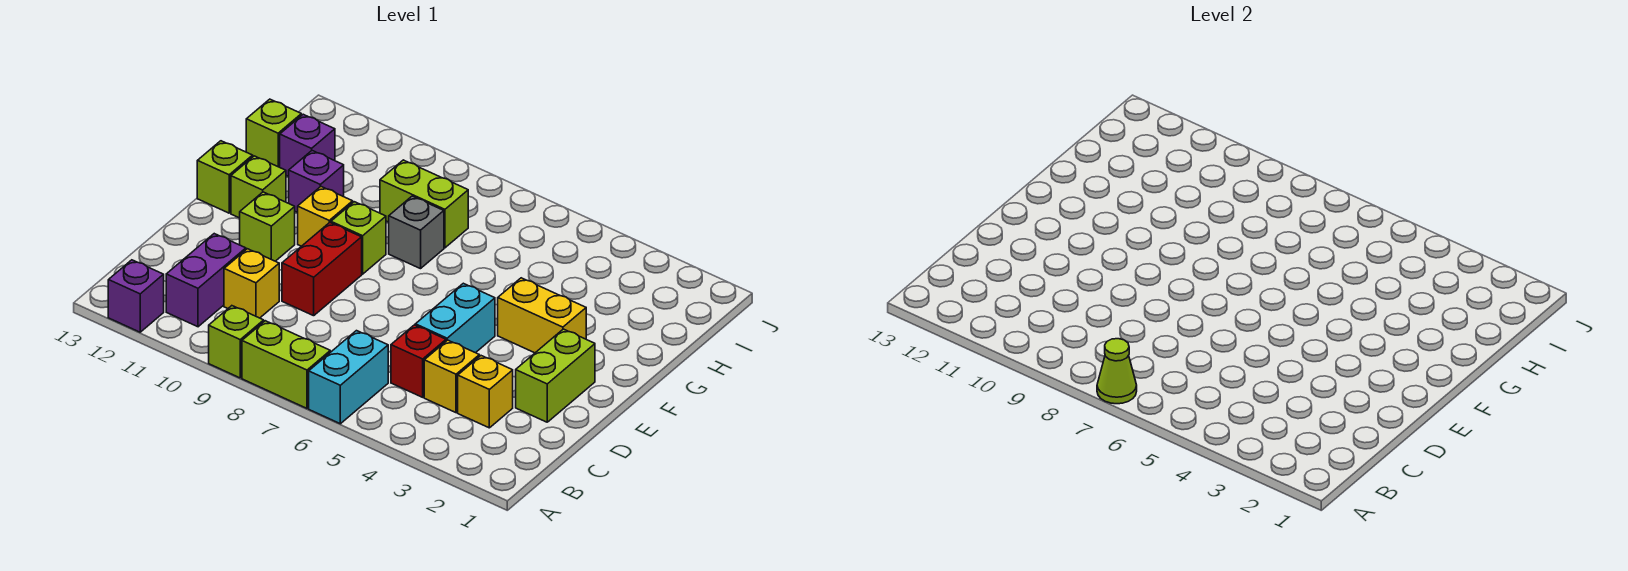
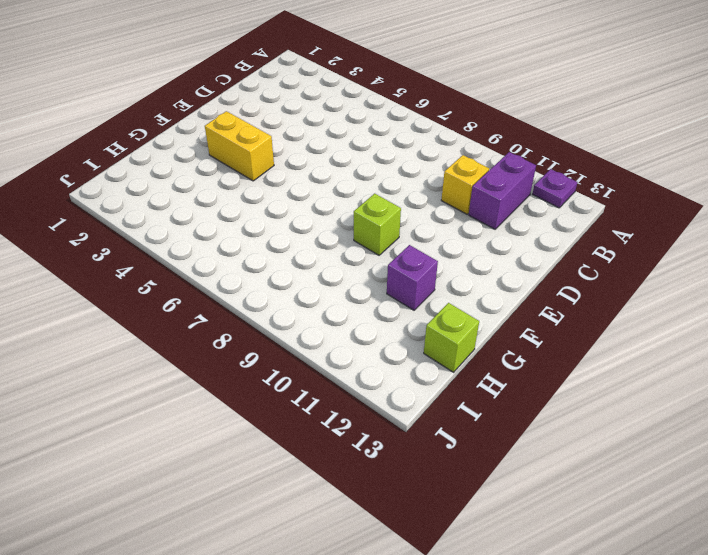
purple 1x1 plate [533,169,577,208] -> purple 1x1 brick [108,260,164,332]
none -> cyan 1x2 brick [309,331,388,424]
none -> lime 1x2 brick [242,321,330,408]
none -> lime 1x1 brick [209,306,264,378]

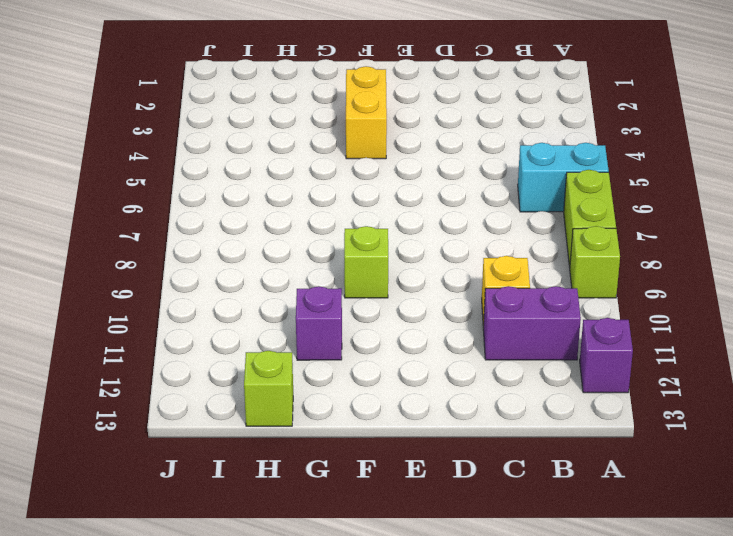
none -> yellow 1x1 brick [458,356,513,428]
none -> yellow 1x1 brick [424,340,479,413]
none -> red 1x1 brick [391,325,446,397]

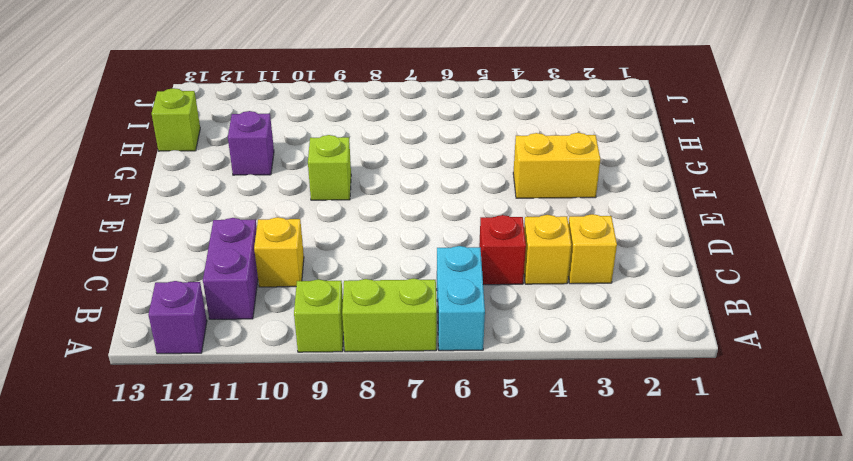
none -> lime 1x2 brick [516,329,595,422]
none -> cyan 1x2 brick [415,283,495,353]
none -> red 1x2 brick [282,223,362,316]

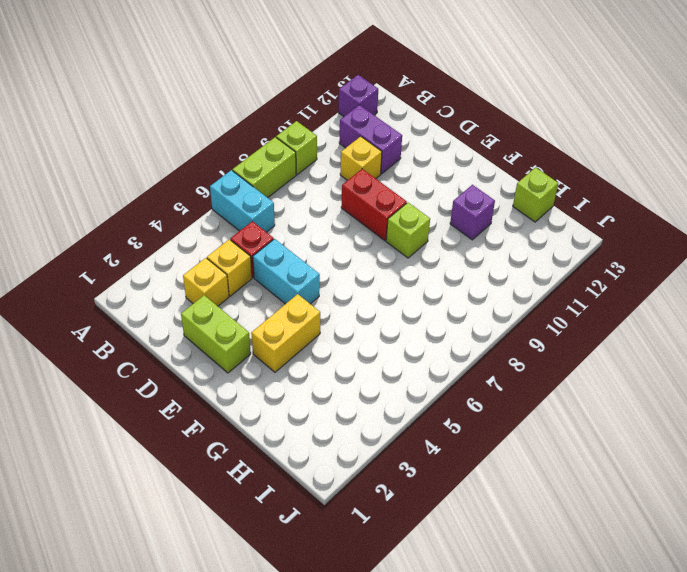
none -> lime 1x1 brick [240,192,295,261]
none -> yellow 1x1 brick [298,187,353,246]
none -> lime 1x1 brick [231,156,286,218]

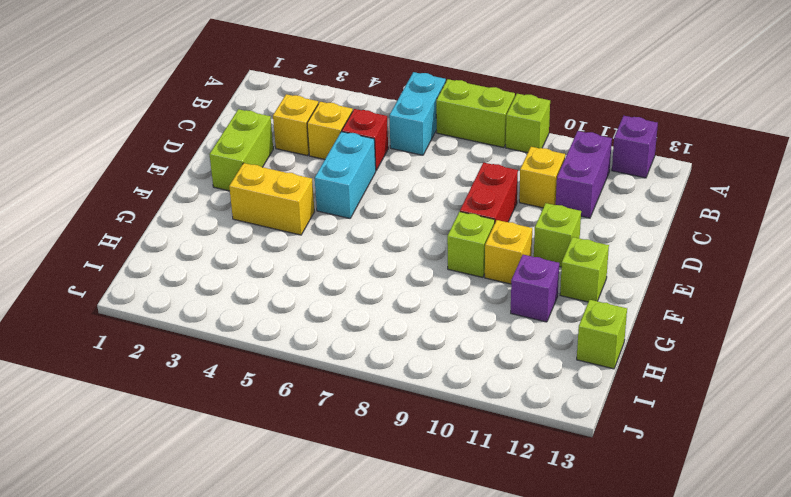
none -> lime 1x1 brick [197,141,253,213]
none -> grey 1x1 brick [389,196,444,269]
none -> lime 1x2 brick [380,160,468,248]

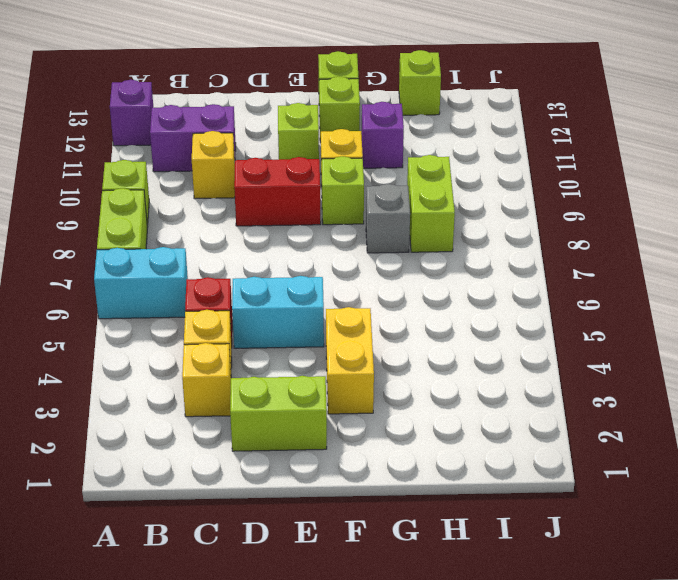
none -> purple 1x1 brick [280,114,335,177]
none -> lime 1x1 cone [1097,339,1137,404]

